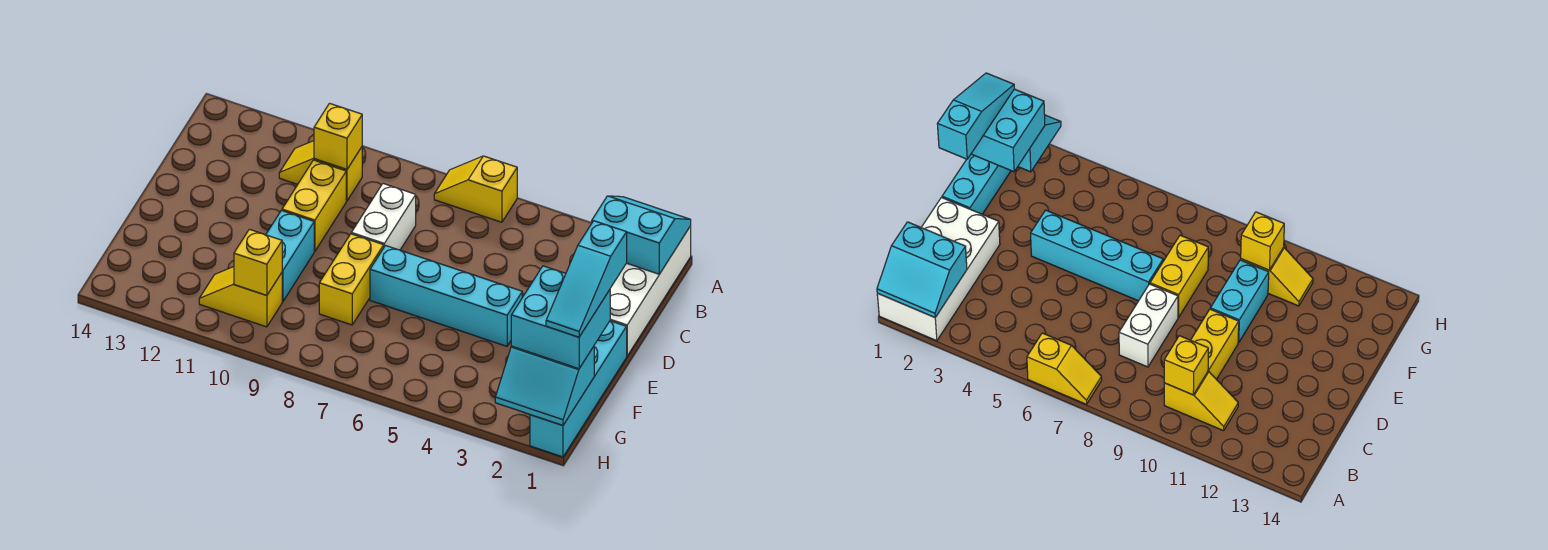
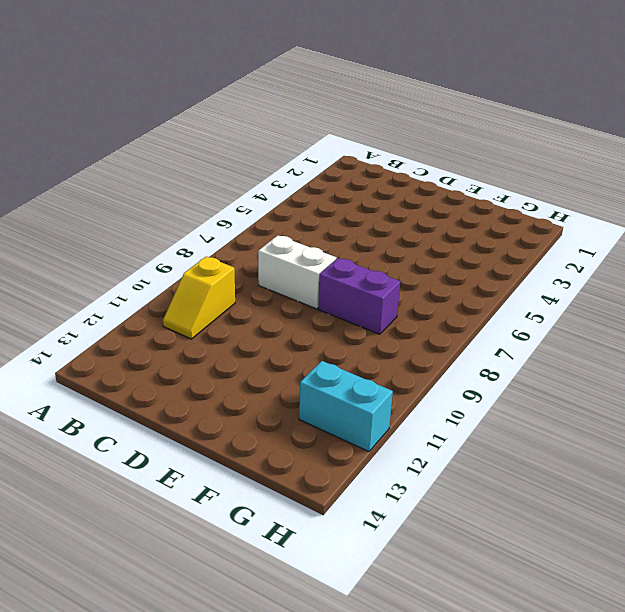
purple 1x2 brick [318,258,400,334] -> yellow 1x2 brick [319,234,384,325]
cyan 1x2 brick [299,361,393,451] -> cyan 1x2 brick moved to [266,210,314,302]
none -> white 2x4 brick [610,226,691,356]
none -> yellow 1x2 slope [434,156,517,222]
none -> yellow 1x2 brick [282,160,346,251]

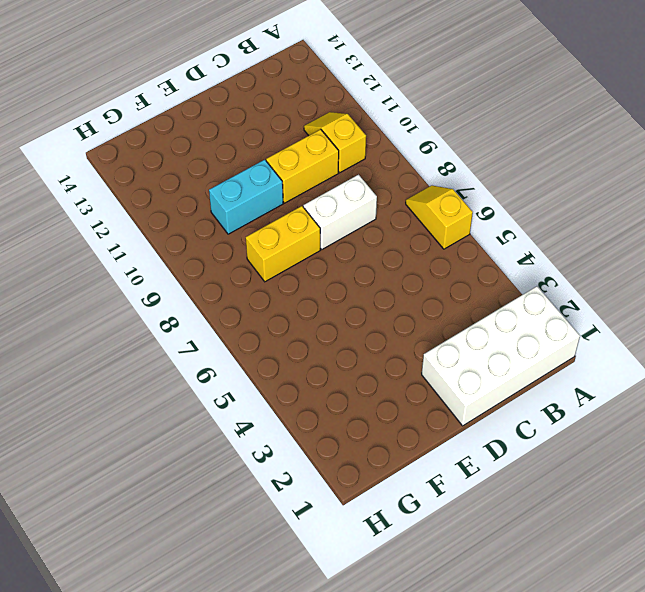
none -> cyan 1x4 brick [530,321,627,457]
none -> cyan 1x4 brick [370,246,522,346]
none -> yellow 1x2 slope [199,267,282,327]

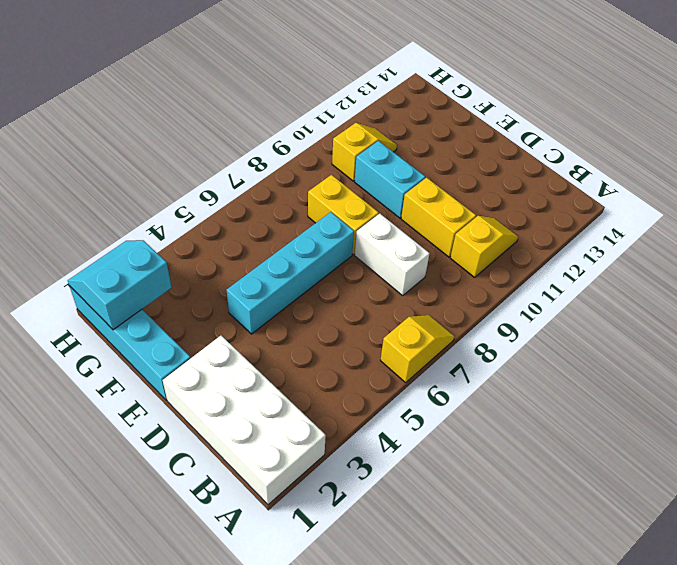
none -> cyan 2x2 slope [592,196,691,274]
none -> yellow 1x1 brick [314,103,362,169]
none -> yellow 1x1 brick [234,229,282,296]

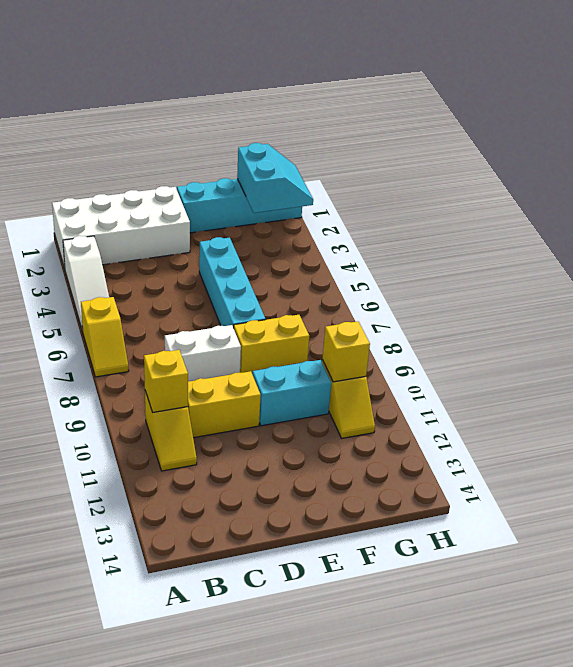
white 1x3 slope [63,236,109,332] -> none
none -> cyan 2x2 slope [592,196,691,274]
none -> cyan 2x2 brick [511,266,610,369]
none -> cyan 1x3 slope [546,221,627,337]

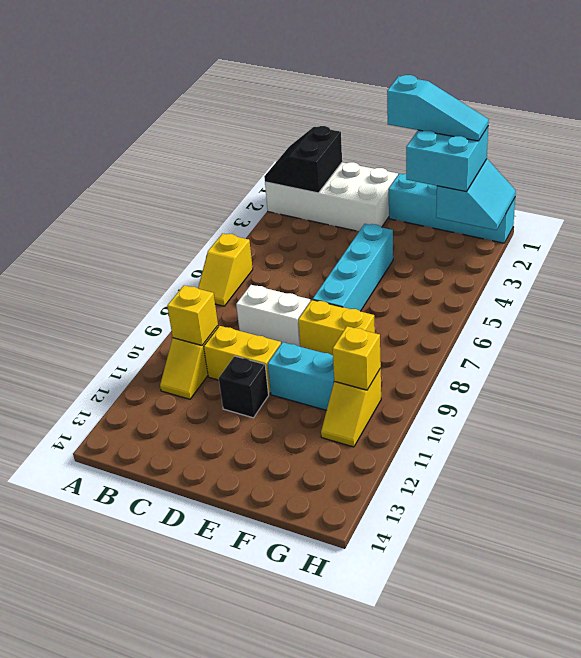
black 2x2 slope [264,126,342,193] -> cyan 2x2 slope [592,196,691,274]
black 1x1 brick [219,356,269,418] -> none

